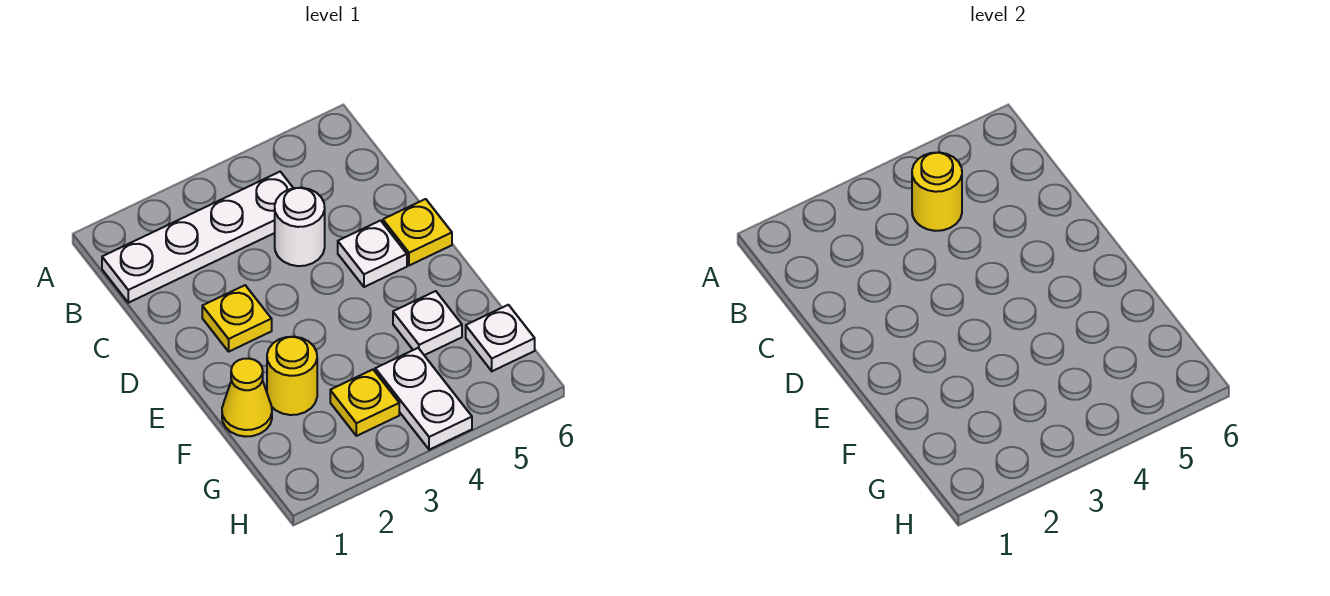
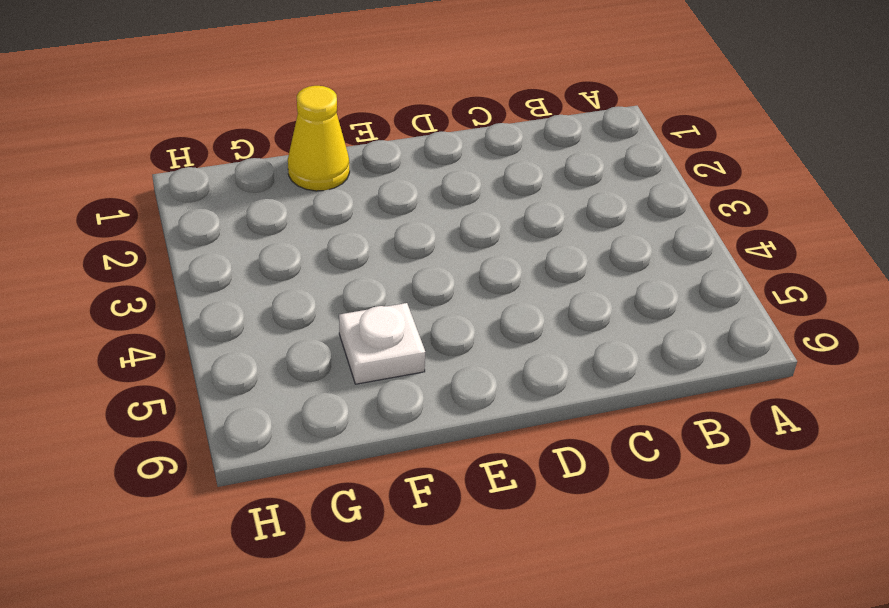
none -> white 1x4 plate [102,172,293,303]
none -> white 1x1 round brick [275,188,325,266]
none -> yellow 1x1 plate [202,285,272,351]

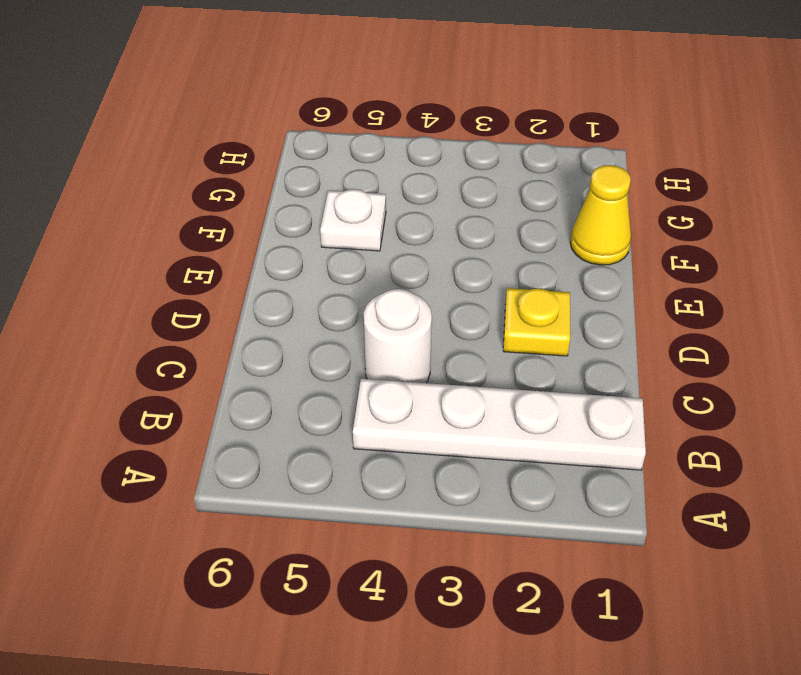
none -> white 1x1 plate [338,221,407,287]
none -> yellow 1x1 plate [383,199,452,266]
none -> yellow 1x1 round brick [267,337,317,415]

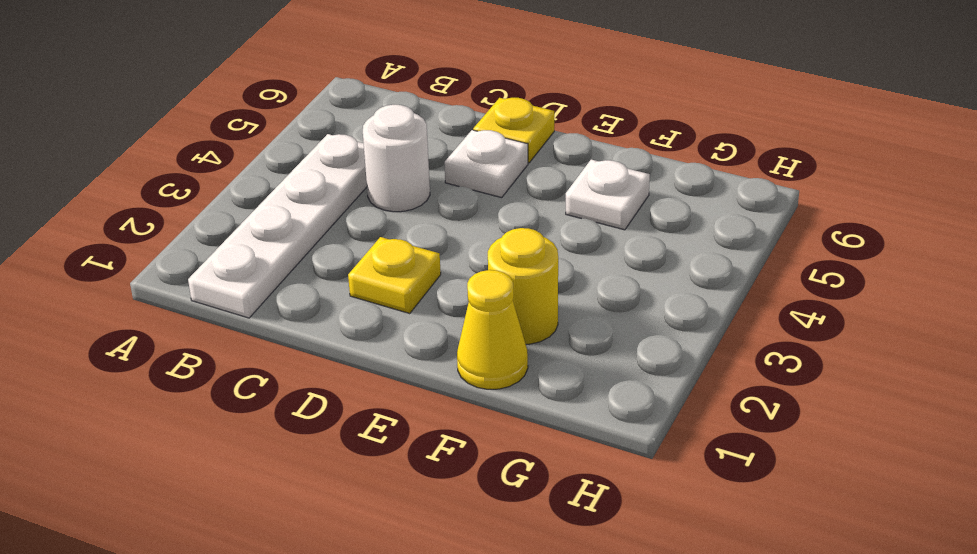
none -> yellow 1x1 plate [330,370,399,436]
none -> white 1x2 plate [375,348,472,450]
none -> white 1x1 plate [466,305,535,371]

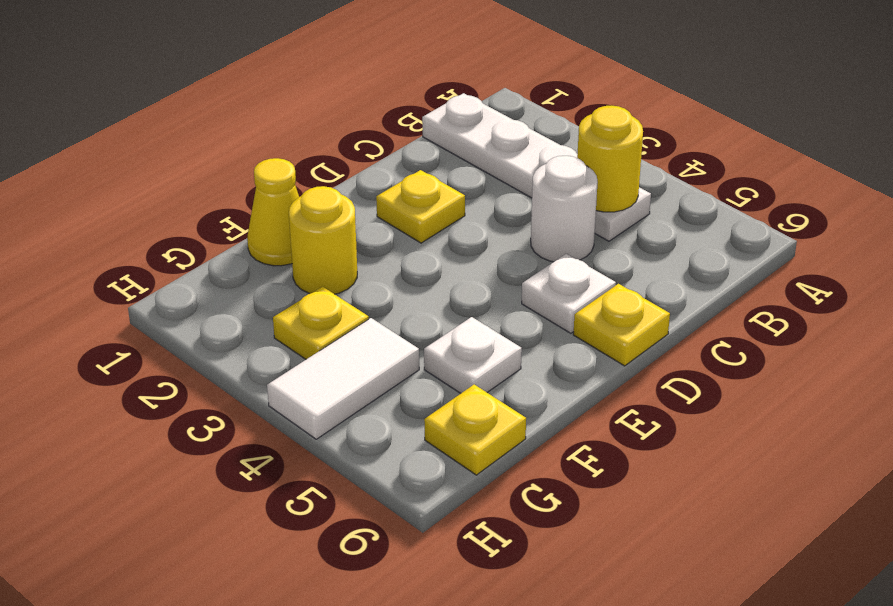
white 1x2 tile [267,318,419,439] -> white 1x2 plate [375,348,472,450]
yellow 1x1 plate [424,384,526,475] -> white 1x1 plate [466,305,535,371]

